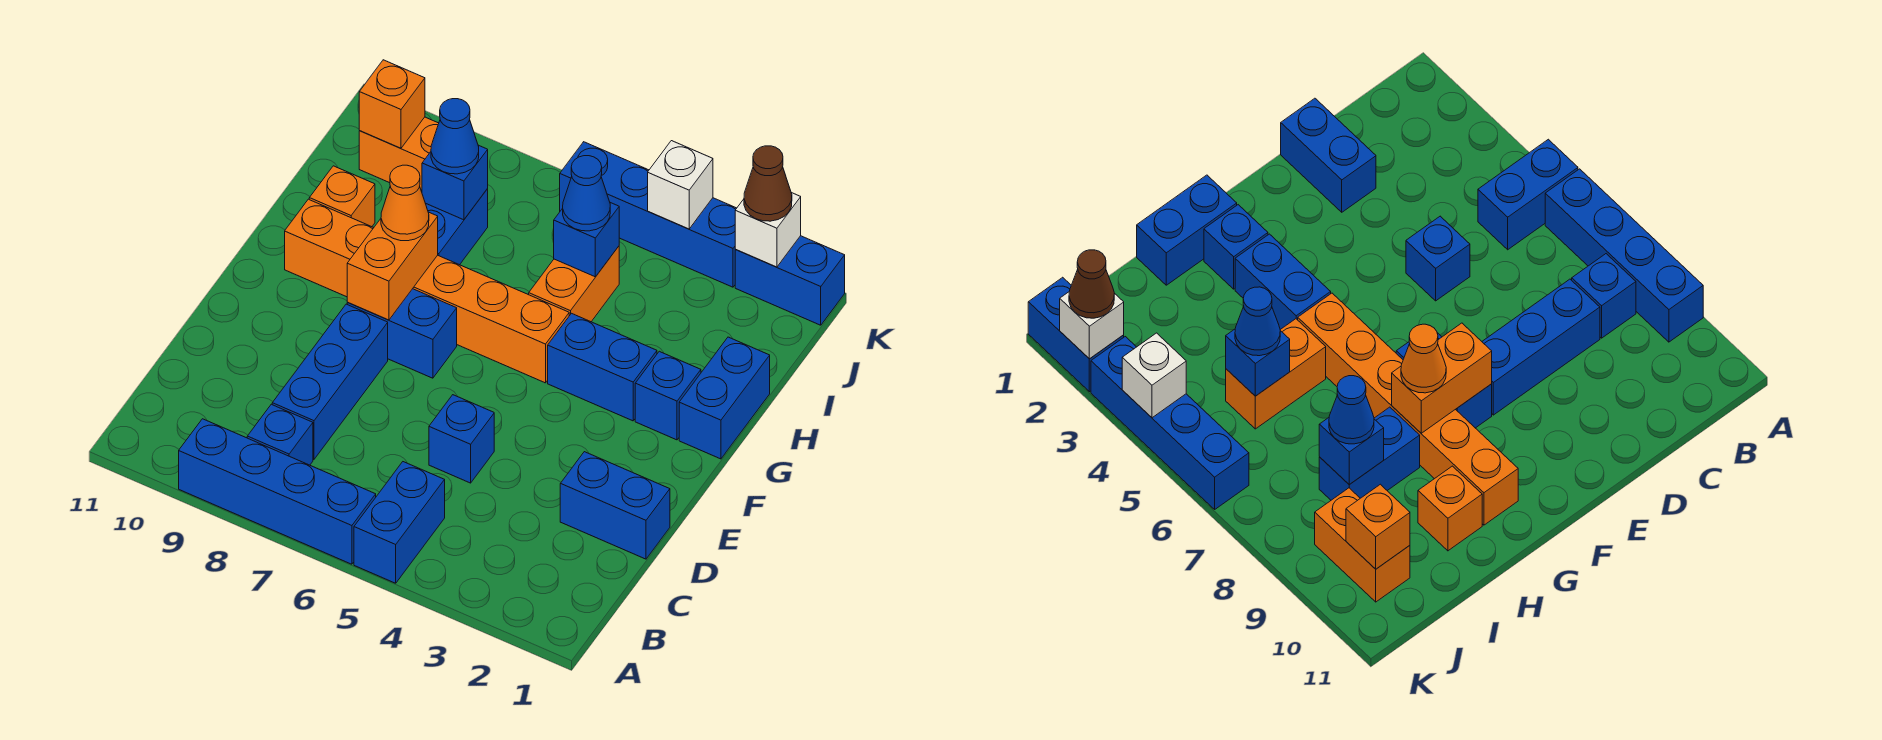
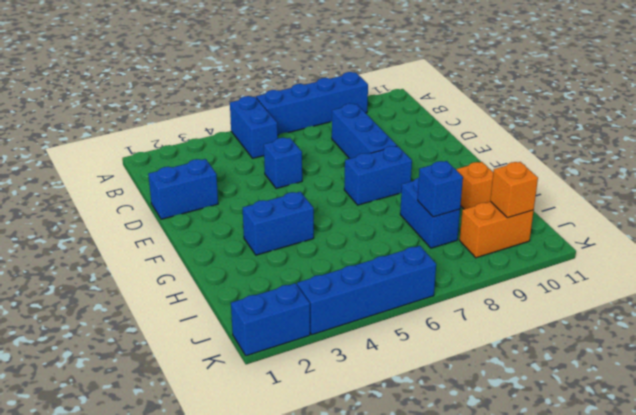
none -> blue 1x1 brick [247,404,313,465]
none -> blue 1x2 brick [679,337,770,459]
none -> blue 1x1 brick [635,351,701,440]

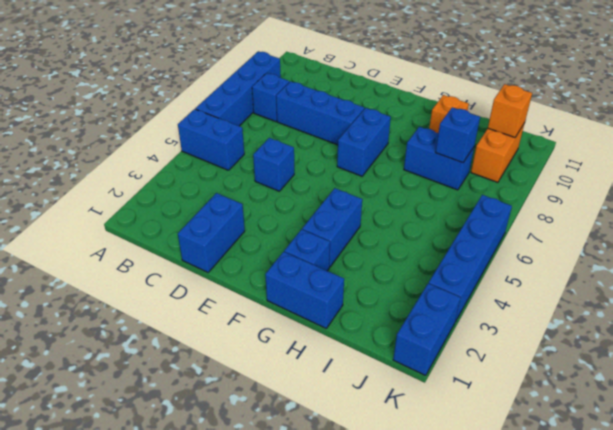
none -> orange 1x6 brick [285,199,569,383]
none -> orange 1x2 brick [529,246,619,322]
none -> orange 1x2 brick [347,212,438,320]

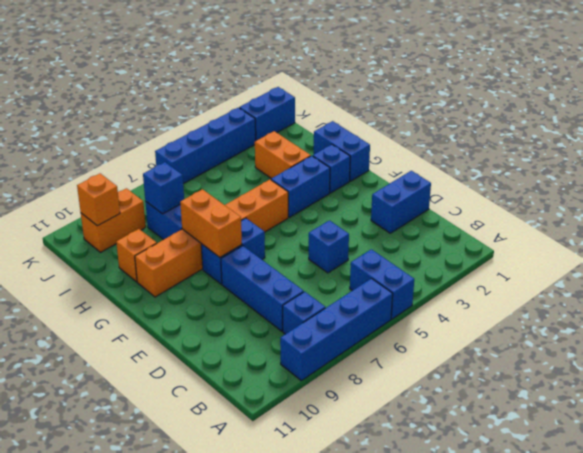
orange 1x2 brick [255,131,311,178] -> orange 1x2 brick moved to [529,246,619,322]
none -> blue 1x1 brick [554,203,619,277]
none -> white 1x1 brick [735,193,801,267]
none -> white 1x1 brick [648,141,713,229]

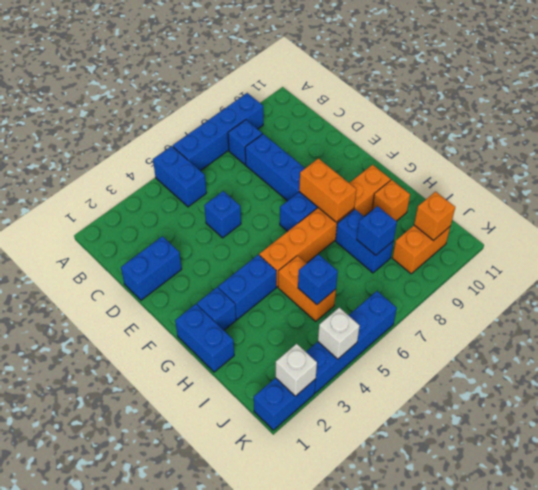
none -> orange 1x1 cone [381,165,429,241]
none -> blue 1x1 cone [563,156,610,231]
none -> blue 1x1 cone [431,99,479,174]

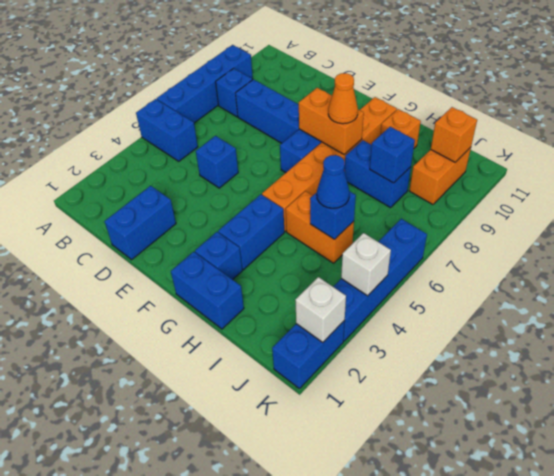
none -> blue 1x1 cone [431,99,479,174]
none -> brown 1x1 cone [744,146,792,221]

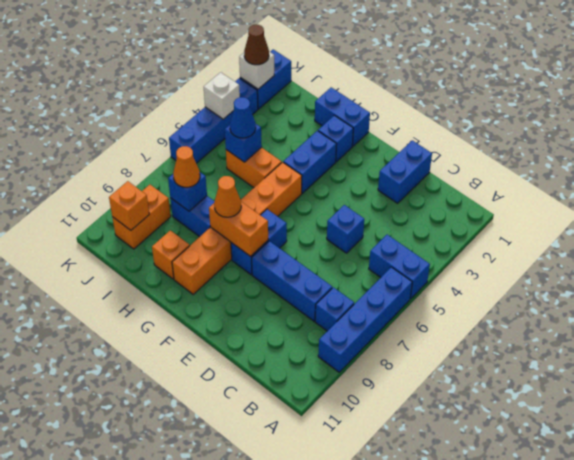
orange 1x1 cone [173,146,200,187] -> blue 1x1 cone [431,99,479,174]

